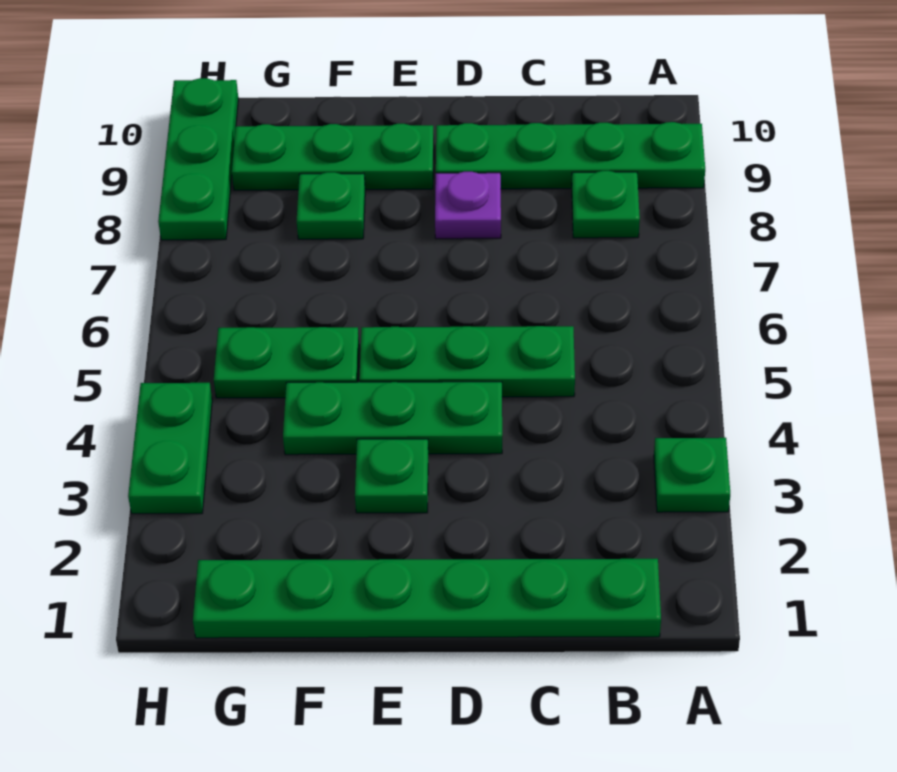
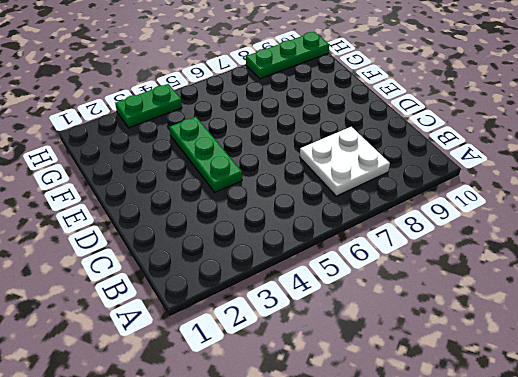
white 2x2 plate [300,127,390,196] -> green 1x1 plate [572,171,640,238]
none -> green 1x1 plate [654,438,730,512]
none -> green 1x4 plate [436,122,705,189]
none -> green 1x6 plate [193,559,661,638]

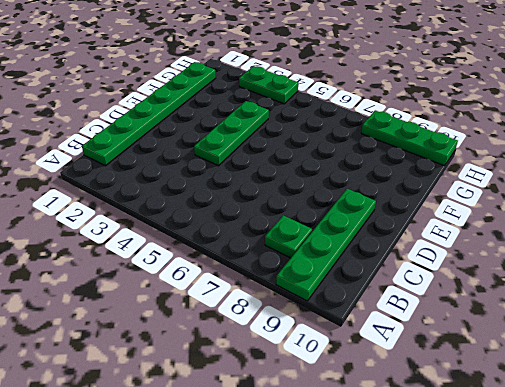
none -> green 1x1 plate [654,438,730,512]
none -> green 1x3 plate [359,326,575,397]
none -> purple 1x1 plate [435,172,501,239]

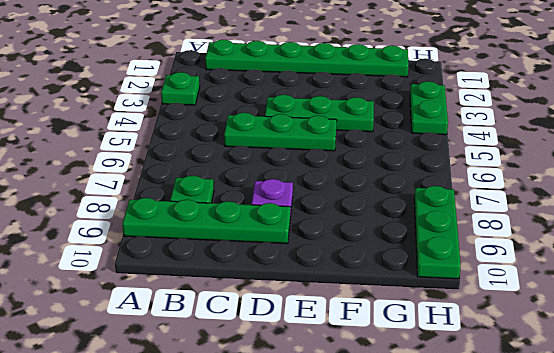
none -> green 1x1 plate [355,439,428,513]
none -> green 1x3 plate [232,124,434,190]
none -> green 1x2 plate [214,327,359,398]

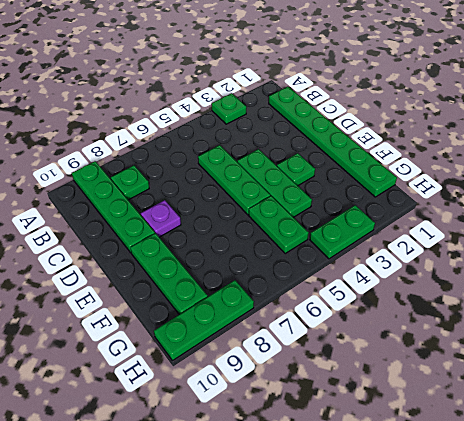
none -> green 1x1 plate [297,172,365,239]

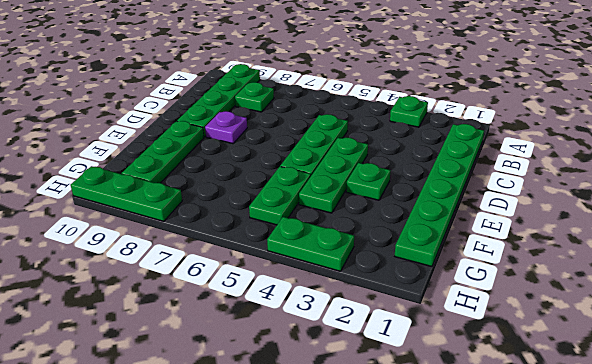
none -> green 1x1 plate [297,172,365,239]

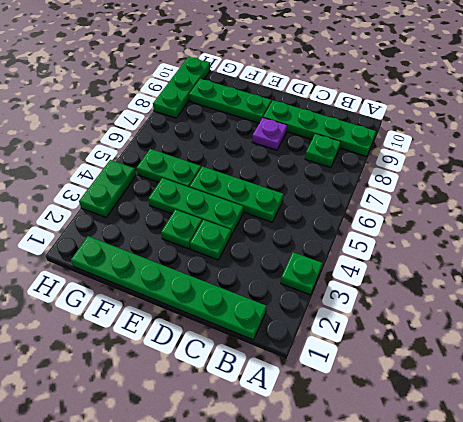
green 1x1 plate [190,220,231,260] -> green 1x1 plate moved to [297,172,365,239]

